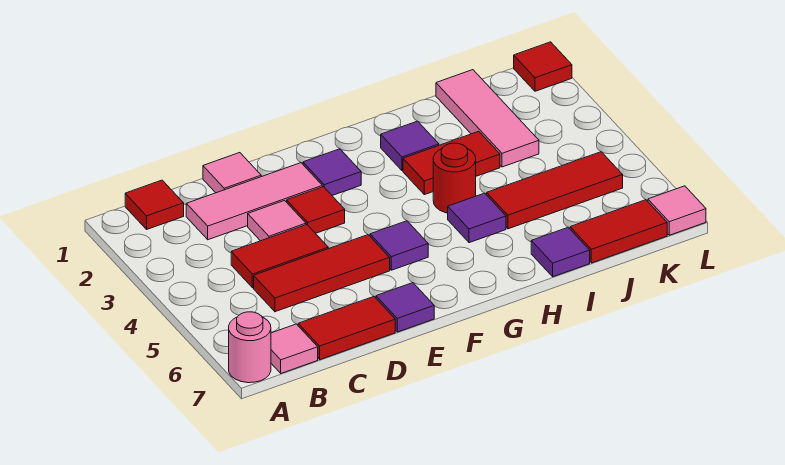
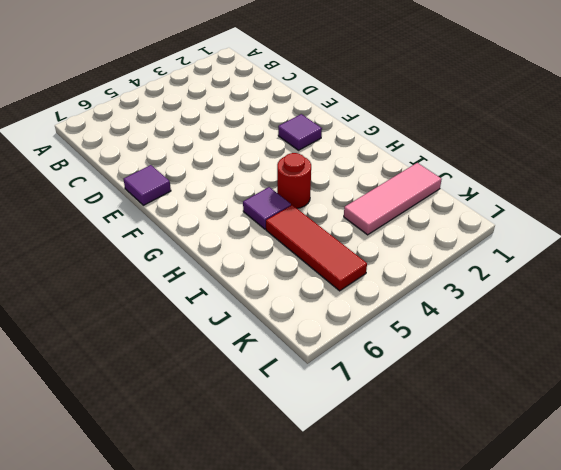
none -> pink 1x1 round brick [229,312,271,383]
none -> red 1x1 tile [125,180,184,229]
none -> pink 1x1 tile [271,324,318,373]

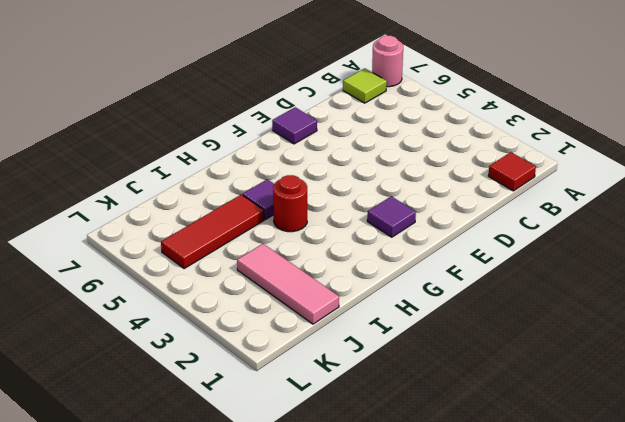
lime 1x1 tile [343,68,387,103] -> pink 1x1 tile [271,324,318,373]
none -> pink 1x3 tile [186,163,322,240]
none -> red 1x2 tile [231,225,328,288]
none -> red 1x3 tile [254,235,390,312]

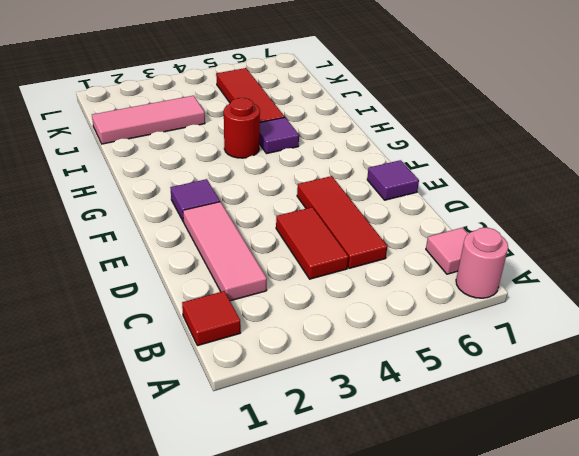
none -> red 1x2 tile [298,297,395,360]
none -> pink 1x1 tile [203,153,261,193]
none -> pink 1x1 tile [248,201,306,241]

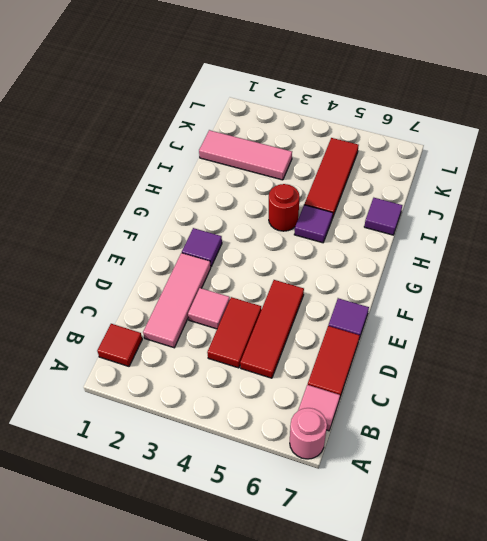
none -> pink 1x1 tile [203,153,261,193]
none -> red 1x1 tile [287,187,345,233]
none -> purple 1x1 tile [370,221,428,270]

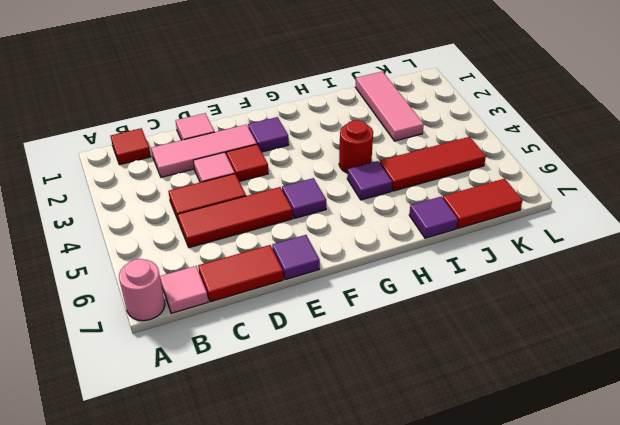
none -> purple 1x1 tile [381,121,439,171]
none -> red 1x2 tile [403,131,500,195]
none -> red 1x1 tile [514,42,572,91]

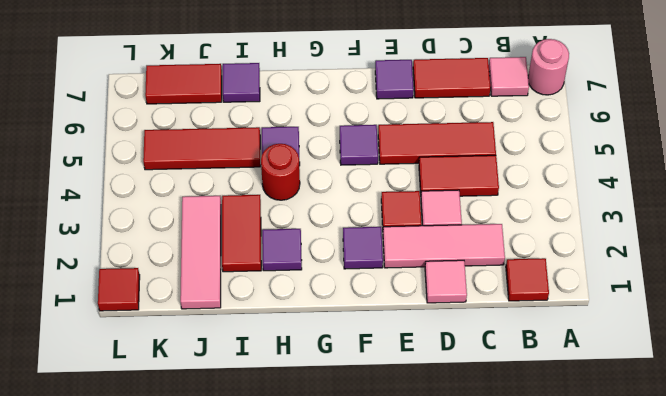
red 1x2 tile [222,195,261,272] -> red 1x2 tile turned to [403,131,500,195]
none -> pink 1x1 tile [648,186,706,235]

